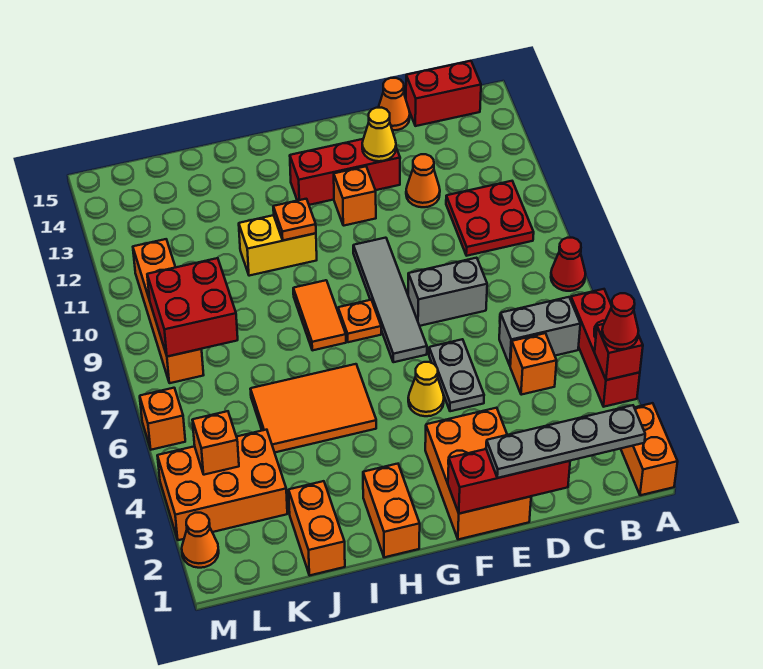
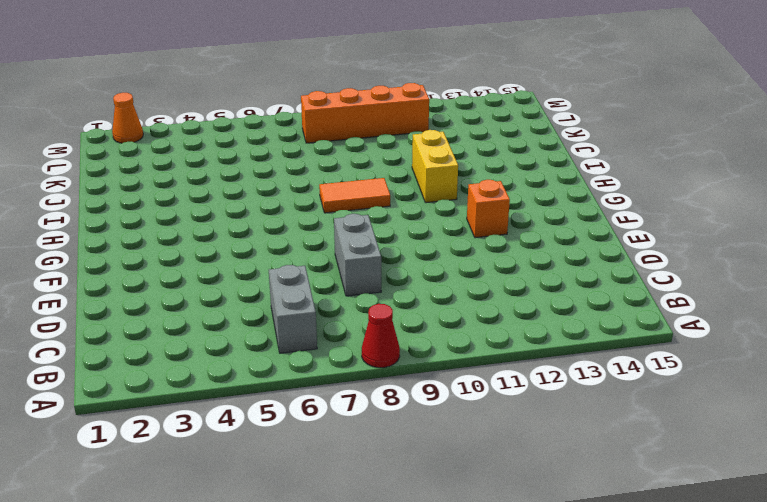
none -> orange 1x2 brick [621,403,678,495]
none -> red 1x3 brick [571,289,640,407]
none -> red 2x2 plate [446,181,534,256]
none -> red 1x2 brick [406,61,481,126]

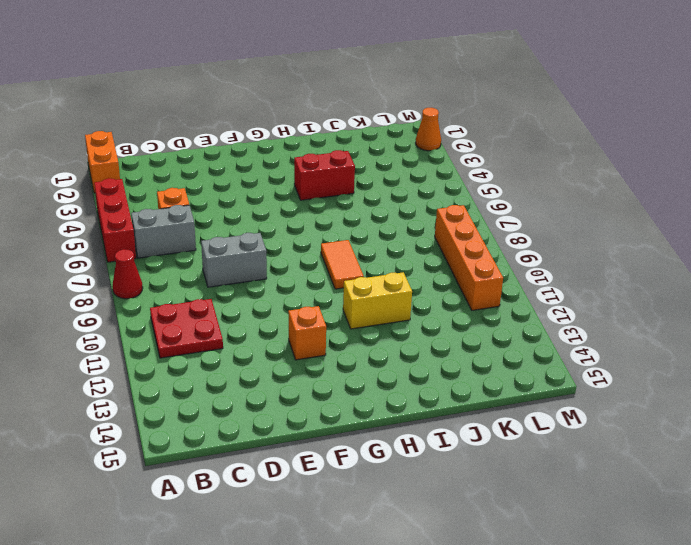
red 1x2 brick [294,150,355,200] -> red 1x2 brick moved to [406,61,481,126]
none -> orange 1x1 cone [406,154,440,207]
none -> orange 1x1 cone [378,78,410,130]
none -> orange 2x3 brick [425,408,531,539]
none -> grey 1x2 plate [429,339,484,411]

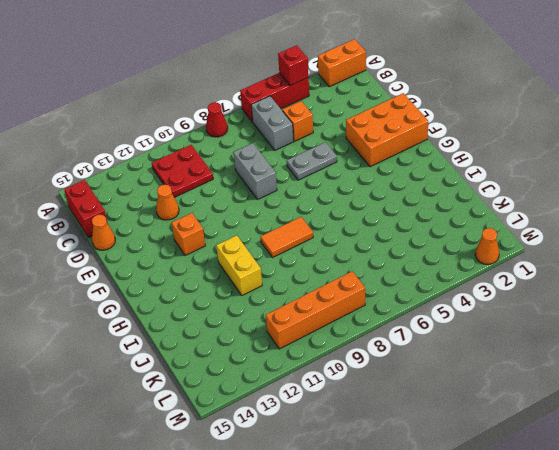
none -> red 1x3 brick [290,139,400,205]
none -> yellow 1x1 cone [408,362,444,416]
none -> grey 1x4 tile [353,238,427,362]
none -> orange 1x1 plate [338,300,381,342]

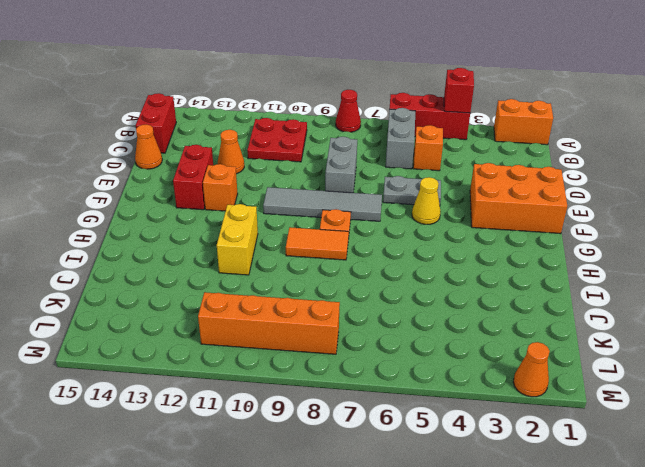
red 1x2 brick [173,145,213,210] -> red 1x3 brick [290,139,400,205]
none -> orange 1x2 brick [363,464,420,557]
none -> orange 2x3 tile [251,364,376,452]
none -> orange 1x2 brick [289,481,345,575]
none -> orange 2x3 brick [157,430,287,540]

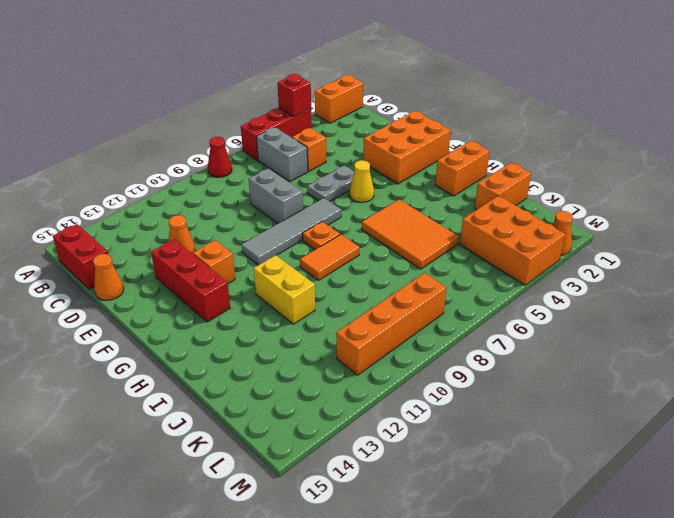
none -> red 2x2 plate [446,181,534,256]
none -> orange 1x1 brick [140,388,185,450]
none -> red 1x3 brick [448,449,570,514]
none -> yellow 1x1 cone [362,108,396,161]

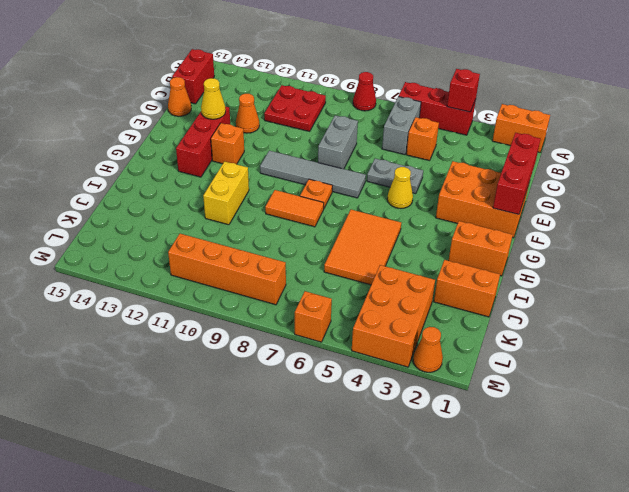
none -> orange 1x1 plate [273,199,316,240]
none -> red 2x2 brick [147,258,238,357]
none -> orange 1x1 brick [193,411,239,475]
none -> red 1x1 cone [602,293,638,349]

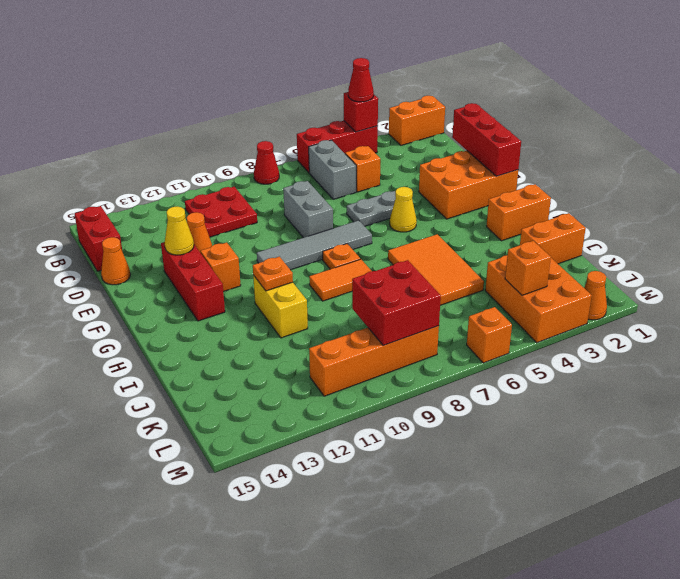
none -> grey 1x4 plate [486,405,645,478]

